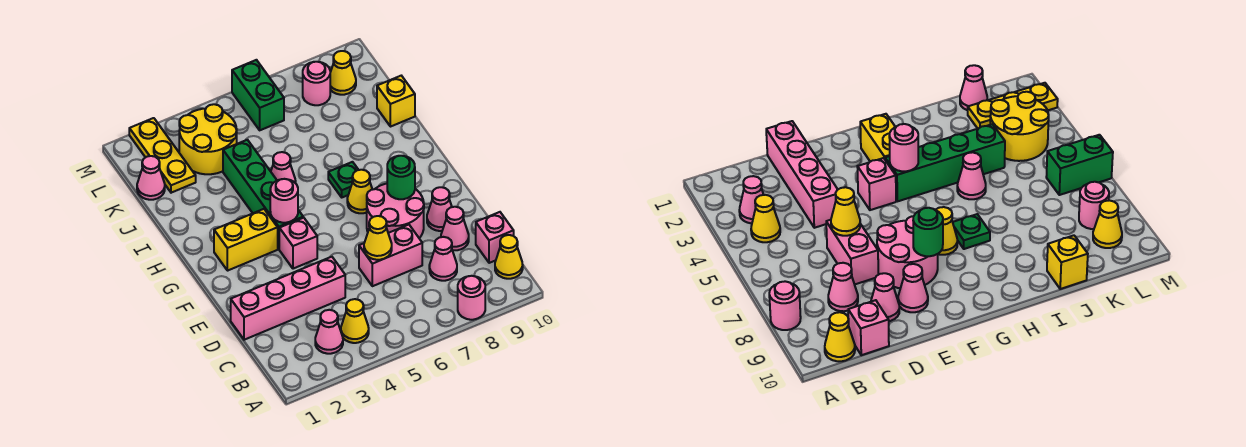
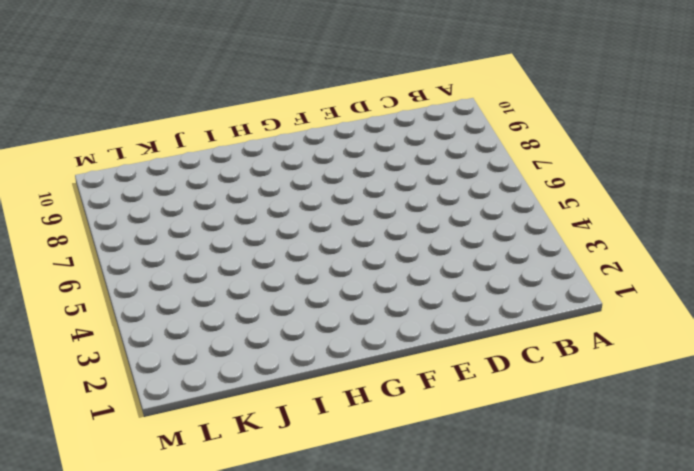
none -> pink 1x1 round brick [458,276,485,320]
none -> pink 1x1 cone [315,310,343,354]
none -> yellow 1x1 cone [341,299,369,343]

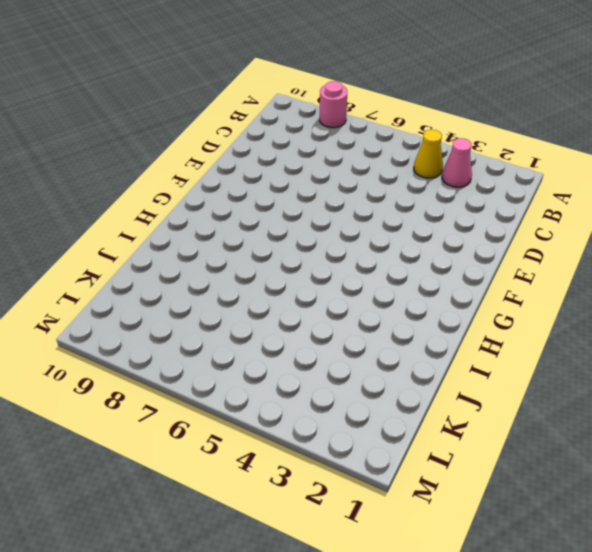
none -> yellow 1x1 cone [495,235,523,279]
none -> pink 1x1 cone [429,237,457,281]
none -> pink 1x1 brick [476,212,514,263]

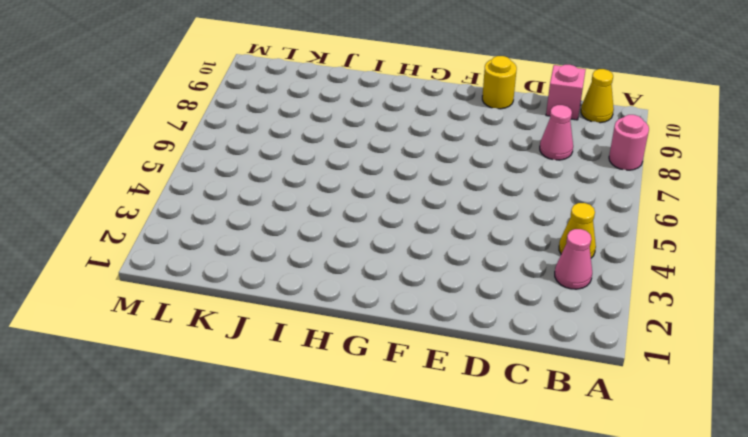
yellow 1x1 round brick [482,56,517,109] -> none
none -> pink 1x4 brick [231,257,345,340]
none -> pink 1x2 brick [359,225,422,286]
none -> pink 1x1 cone [441,207,469,250]

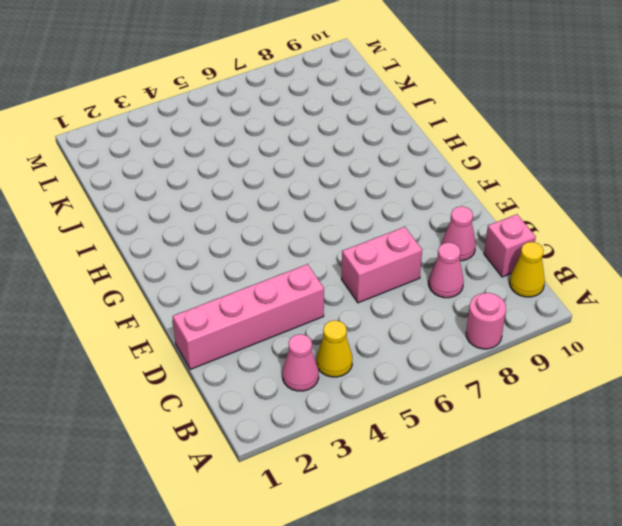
none -> pink 2x2 round brick [367,184,424,238]
none -> pink 1x1 cone [427,187,452,231]
none -> pink 1x1 brick [279,218,317,269]

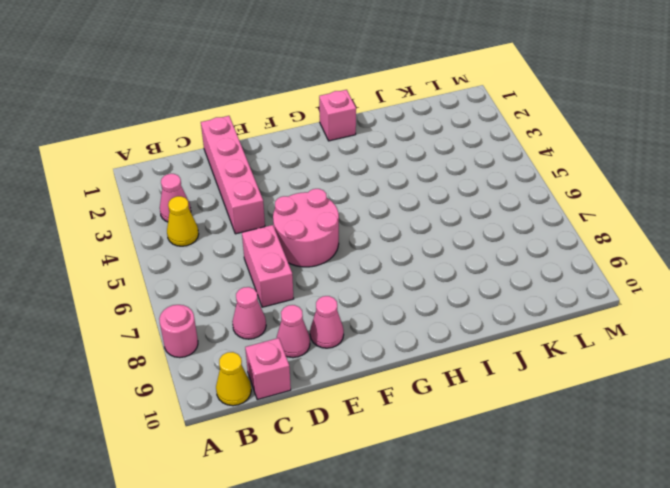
pink 2x2 round brick [273,189,339,267] -> pink 2x2 round brick moved to [367,184,424,238]
pink 1x1 brick [319,90,356,141] -> pink 1x1 brick moved to [279,218,317,269]
none -> yellow 1x2 brick [214,209,278,271]
none -> green 1x4 brick [223,140,303,249]
none -> yellow 1x1 cone [347,170,372,213]

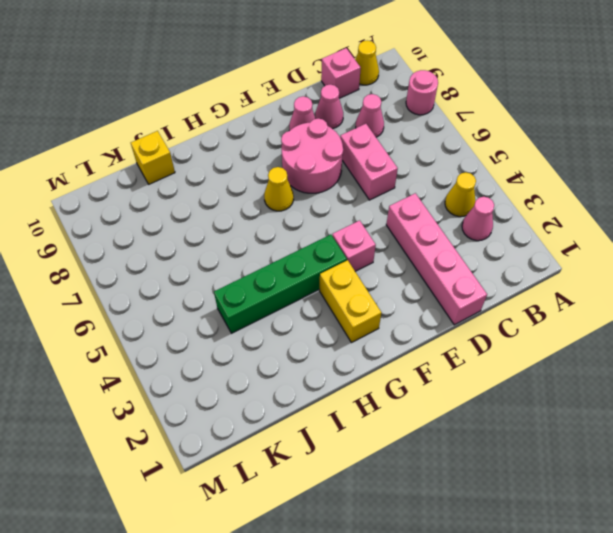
none -> green 1x1 plate [328,162,358,197]
none -> pink 1x1 cone [271,152,296,183]
none -> pink 1x1 cone [137,156,165,200]

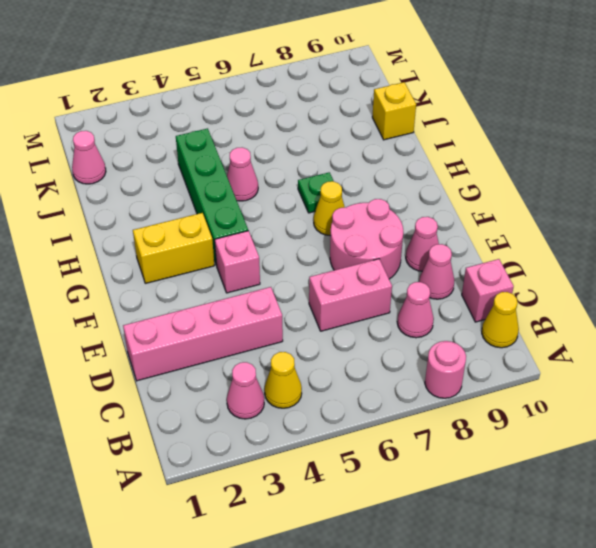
none -> yellow 1x3 plate [129,118,196,193]
none -> yellow 2x2 round brick [179,104,237,174]
none -> green 1x2 brick [232,60,284,130]

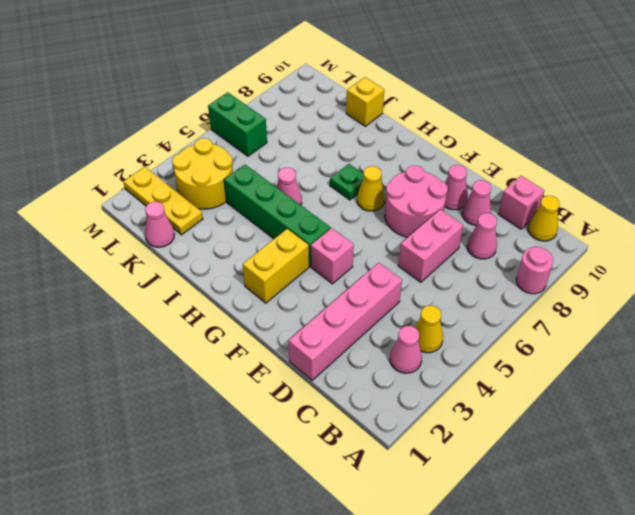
none -> pink 1x1 round brick [303,62,330,105]
none -> yellow 1x1 cone [330,51,356,95]
none -> yellow 1x1 cone [364,216,392,260]

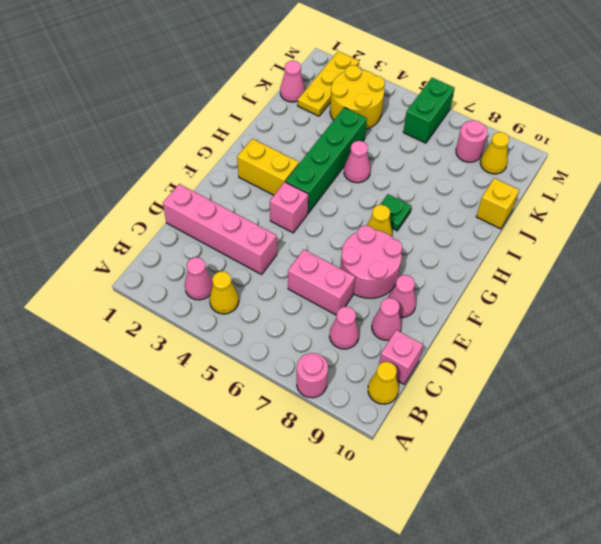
none -> yellow 1x1 cone [364,216,392,260]
none -> green 1x1 round brick [387,156,415,199]
none -> pink 1x1 round brick [270,179,298,223]

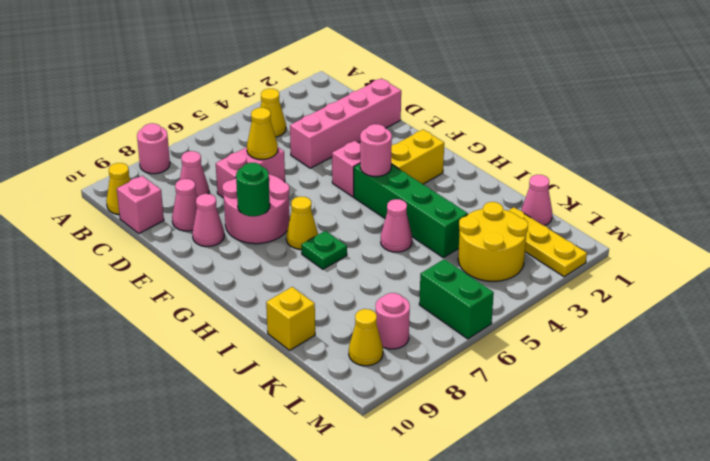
none -> pink 1x1 cone [315,310,343,354]

